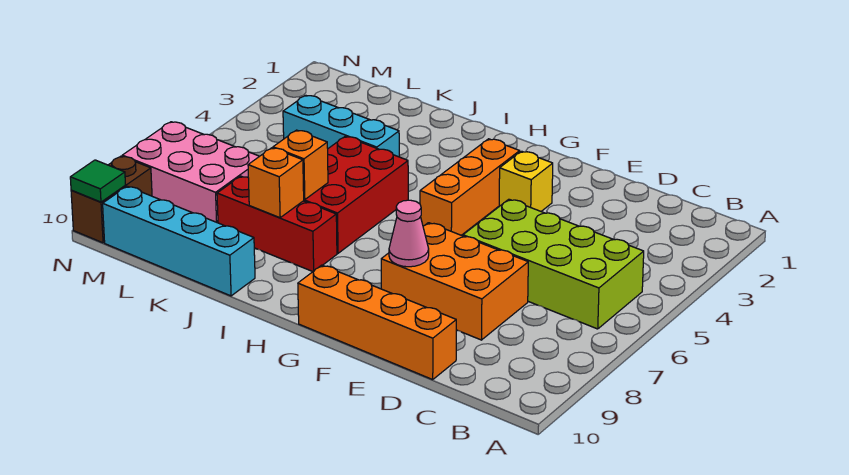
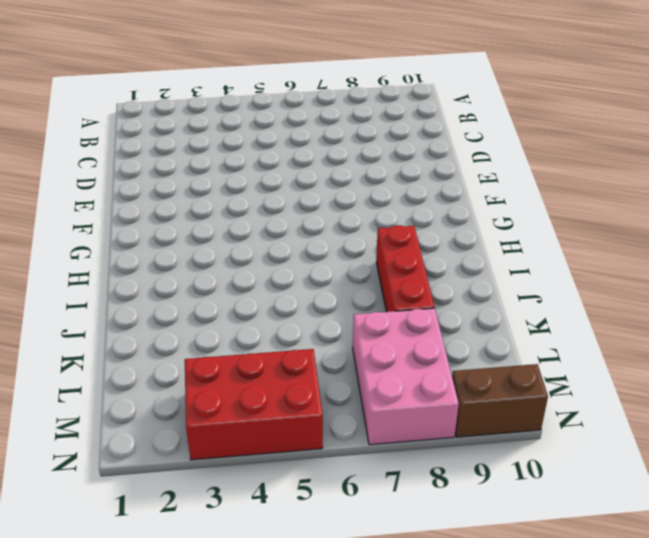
red 2x3 brick [185,349,323,460] -> red 2x3 brick moved to [304,136,408,253]
none -> lime 2x4 brick [463,199,644,329]
none -> orange 2x3 brick [381,223,528,340]
none -> orange 1x4 brick [298,265,456,379]

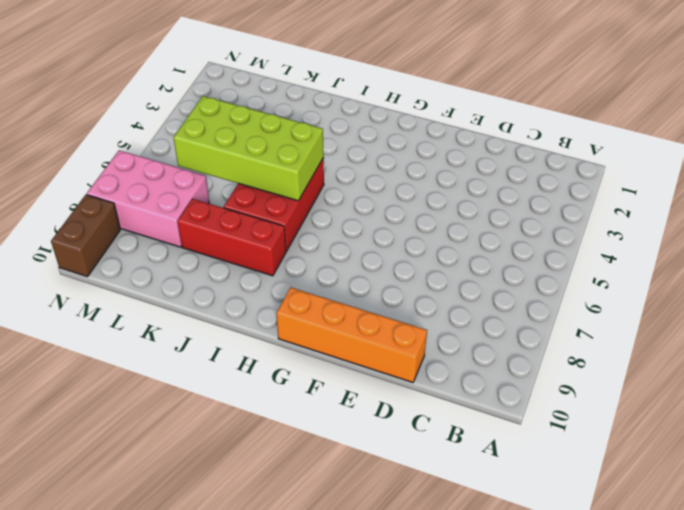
lime 2x4 brick [173,96,324,201] -> lime 2x4 brick moved to [463,199,644,329]
none -> orange 2x3 brick [381,223,528,340]
none -> yellow 1x1 brick [499,151,553,211]
none -> orange 1x3 brick [420,139,520,235]

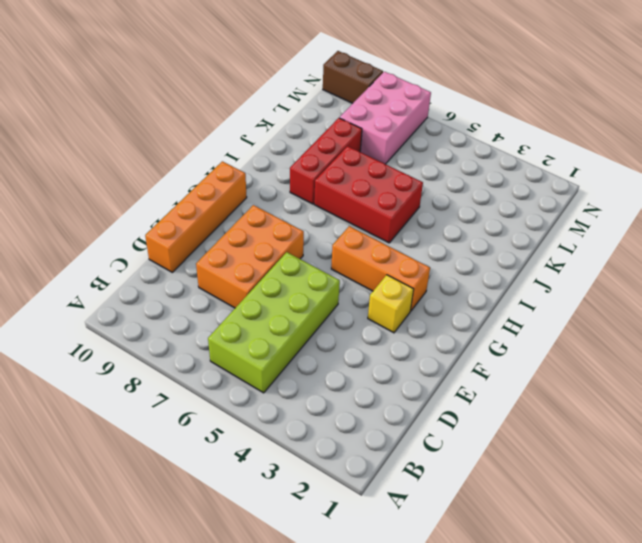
none -> cyan 1x3 brick [283,95,399,157]
none -> cyan 1x4 brick [103,186,255,296]
none -> pink 1x1 cone [389,200,429,267]

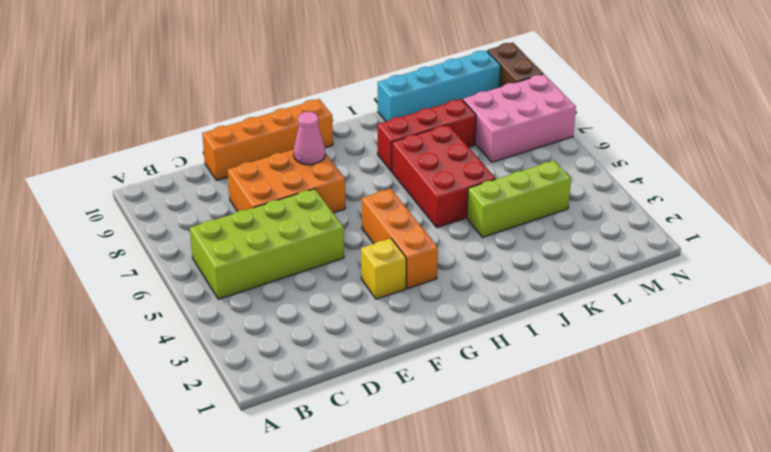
lime 1x3 brick [467,161,571,237] -> cyan 1x3 brick [283,95,399,157]
none -> orange 1x1 brick [273,130,328,200]
none -> orange 1x1 brick [248,148,304,218]
none -> green 1x1 tile [70,160,125,202]

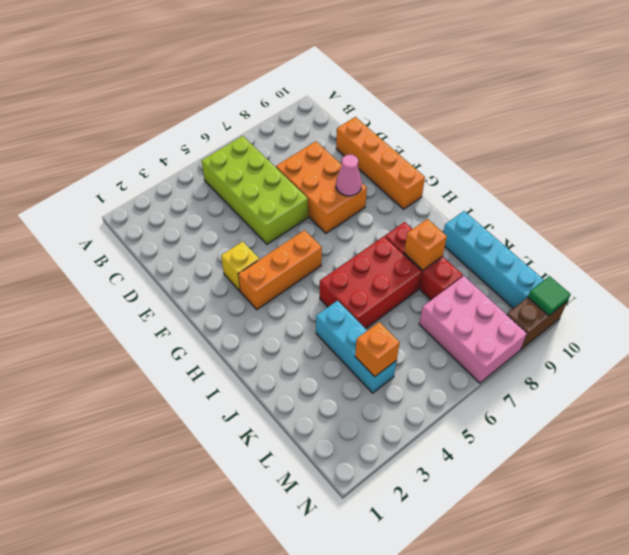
orange 1x1 brick [355,322,400,377] -> orange 1x1 brick moved to [273,130,328,200]

